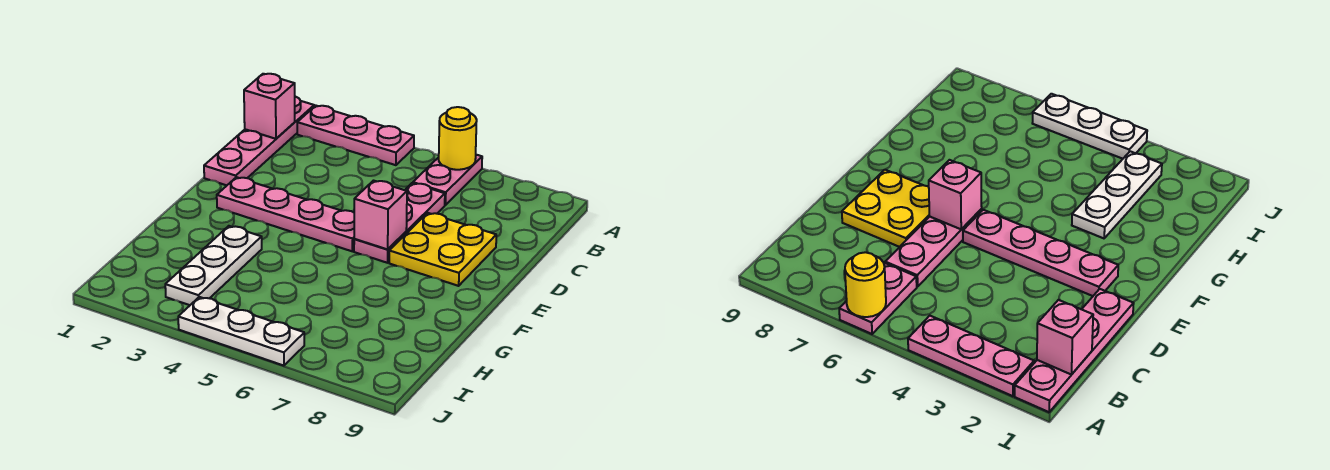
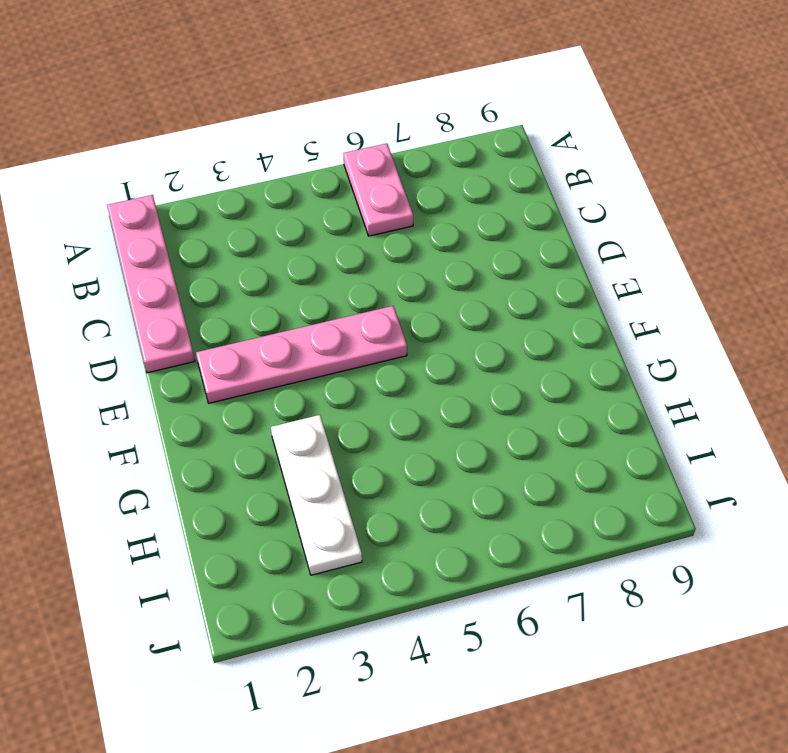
none -> pink 1x3 plate [297,106,414,165]
none -> pink 1x3 plate [354,183,445,263]

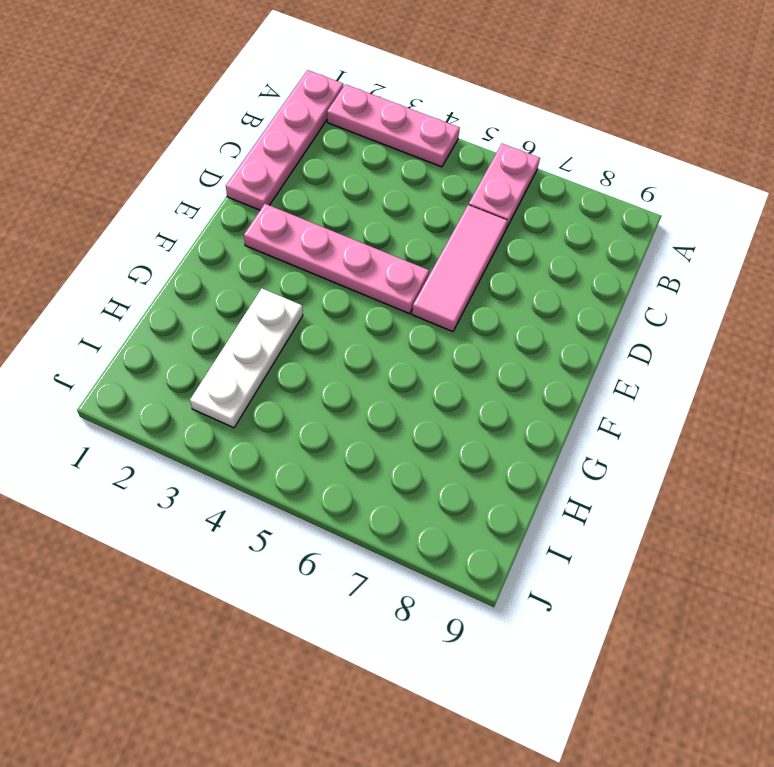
pink 1x3 tile [412,205,508,332] -> pink 1x3 plate [354,183,445,263]
none -> yellow 2x2 plate [389,213,496,286]
none -> white 1x3 plate [178,297,304,366]

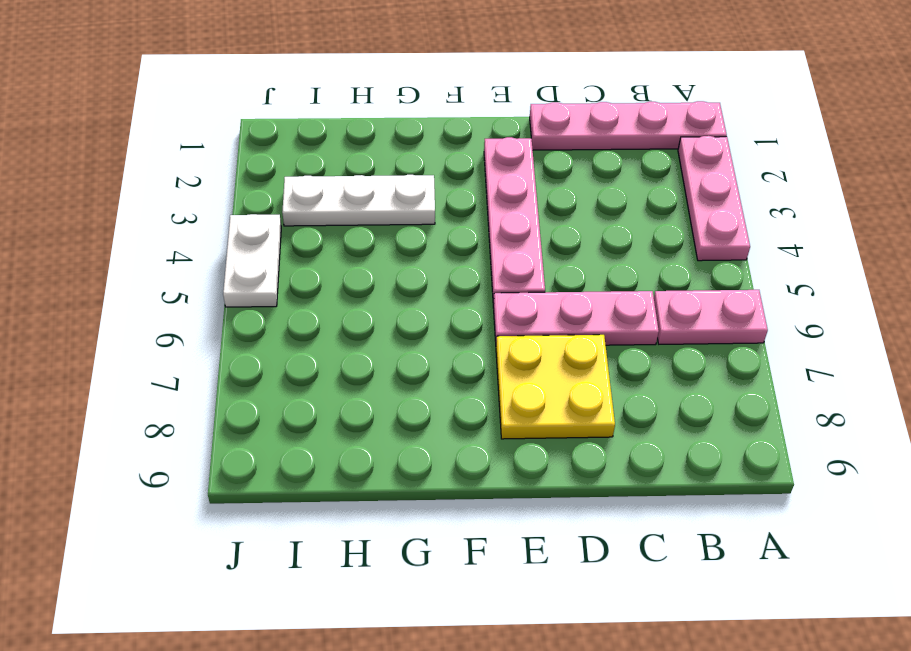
white 1x2 plate [223,214,281,307] -> white 1x3 plate [178,297,304,366]
none -> yellow 1x1 round brick [439,107,477,170]
none -> pink 1x1 brick [244,74,295,139]

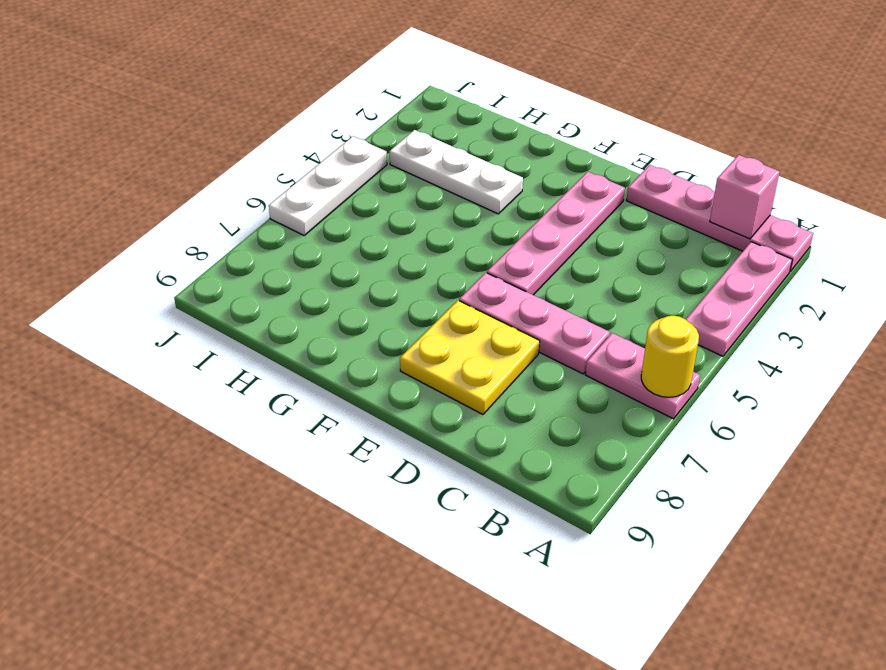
none -> pink 1x1 brick [354,181,407,249]

